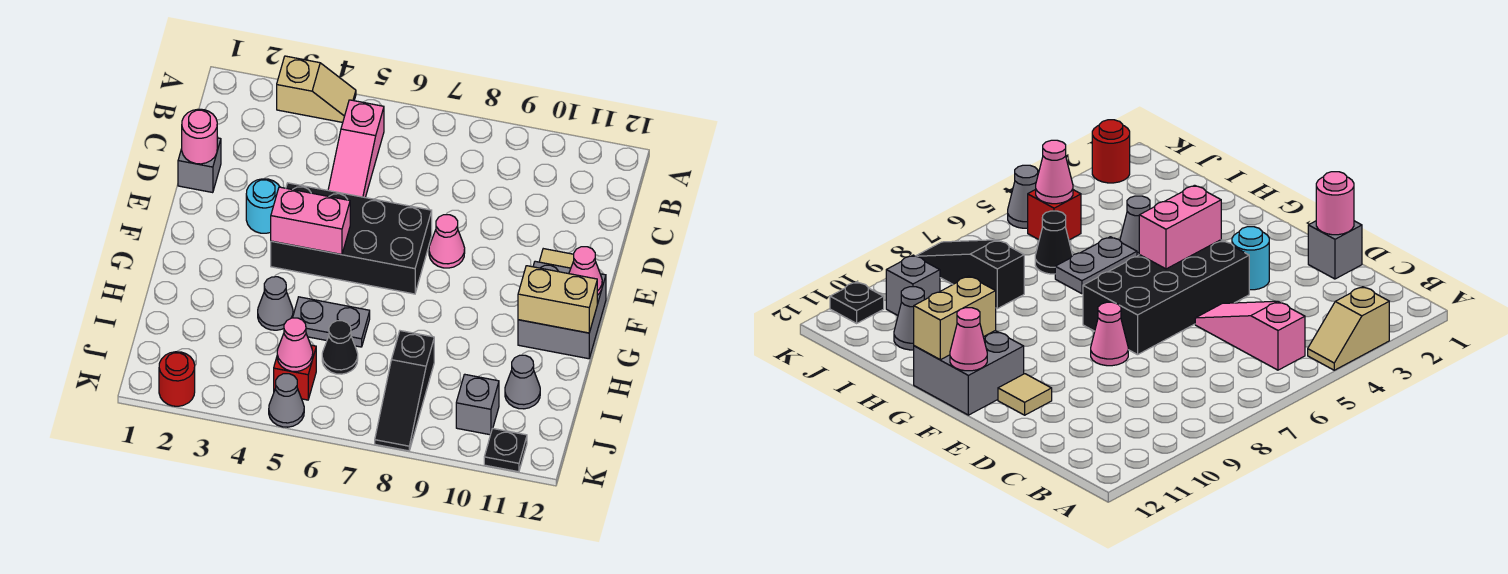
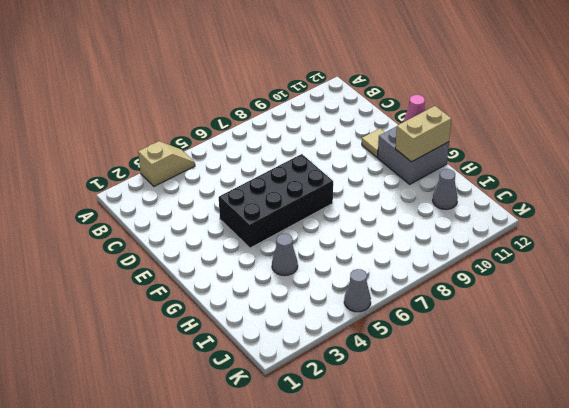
none -> pink 1x3 slope [328,100,384,197]
none -> grey 1x1 brick [178,138,221,193]
none -> cyan 1x1 round brick [246,179,280,233]

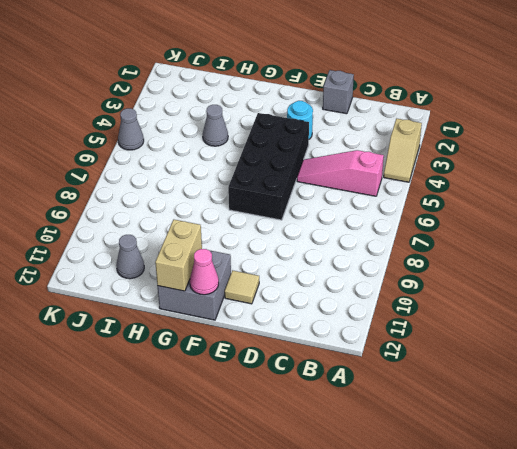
none -> pink 1x1 cone [429,215,465,268]
none -> grey 1x2 plate [293,297,370,347]
none -> black 1x1 cone [322,321,358,374]

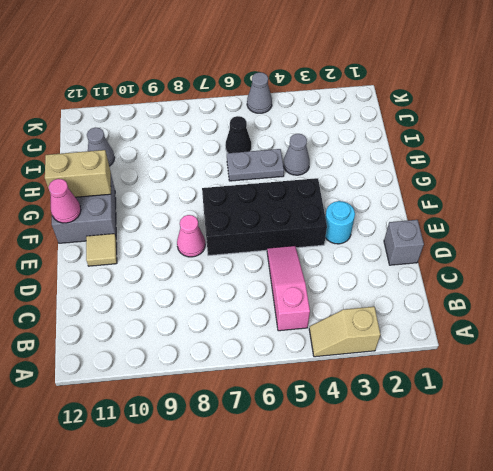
none -> black 1x3 slope [375,331,434,451]
none -> red 1x1 brick [274,345,316,400]
none -> grey 1x1 brick [456,374,499,435]

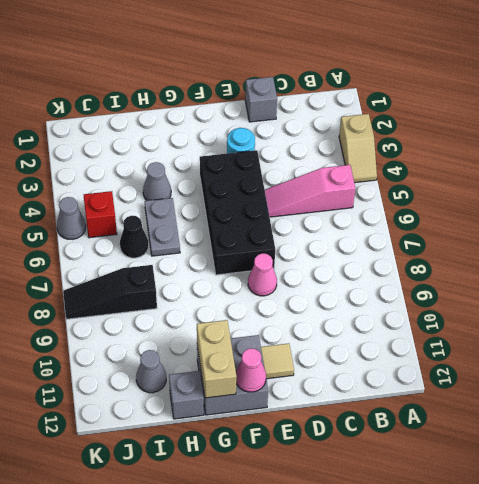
grey 1x1 brick [169,371,204,419] -> grey 1x1 brick moved to [456,374,499,435]
none -> red 1x1 round brick [159,352,195,406]
none -> black 1x1 plate [484,429,527,472]
none -> pink 1x1 round brick [182,109,217,164]

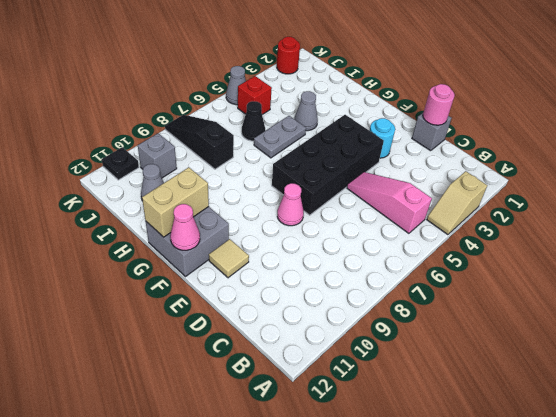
none -> pink 1x2 brick [271,187,350,255]
none -> pink 1x1 cone [277,318,313,371]

